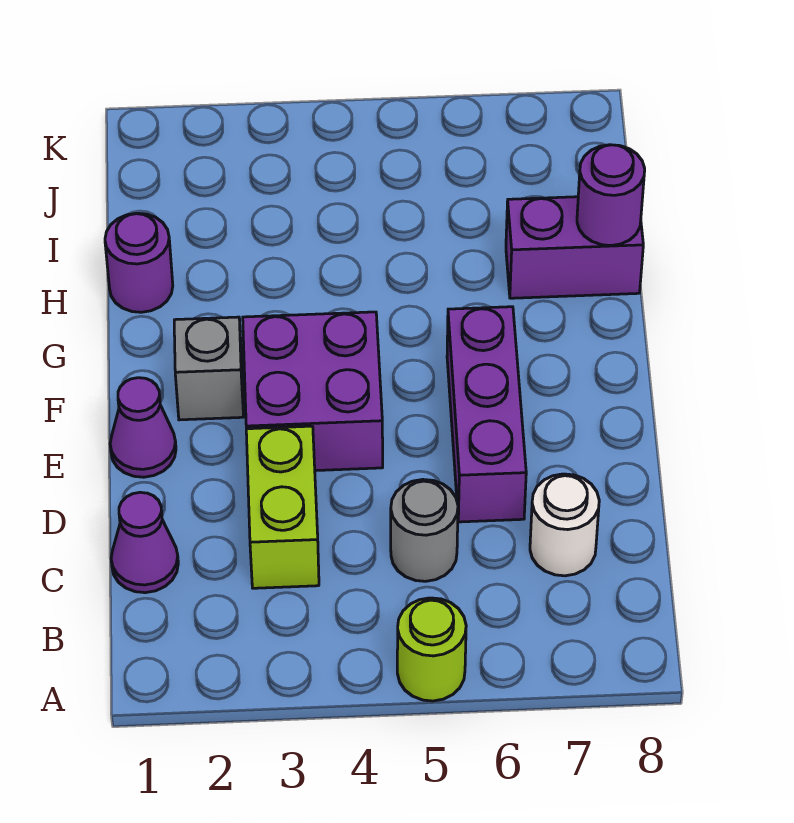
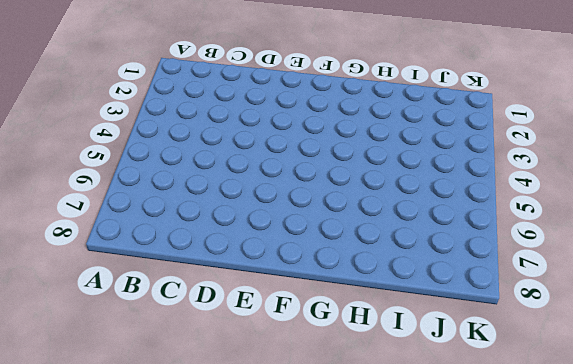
none -> lime 1x1 round brick [397,598,466,701]
none -> purple 1x1 cone [111,492,178,593]
none -> lime 1x2 brick [246,426,319,588]

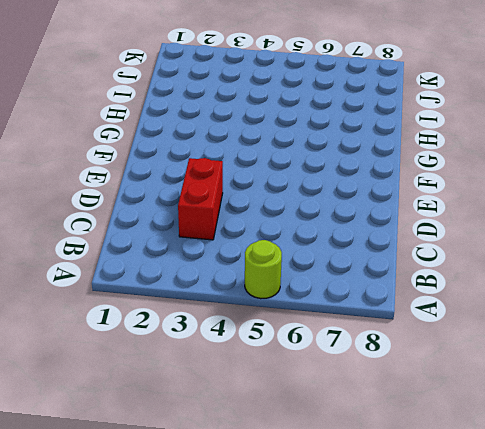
red 1x2 brick [178,158,223,240] -> lime 1x2 brick [246,426,319,588]
none -> purple 1x1 cone [111,492,178,593]
none -> grey 1x1 round brick [391,480,458,581]
none -> white 1x1 round brick [530,474,599,576]

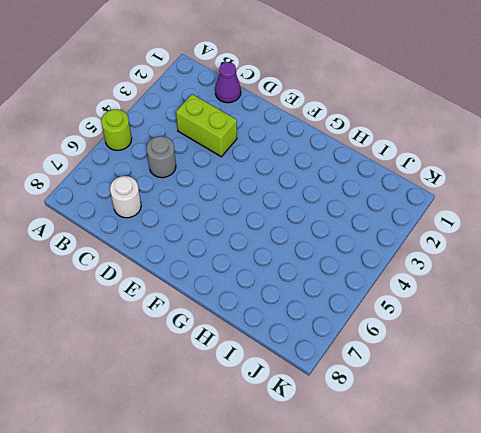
none -> purple 1x3 brick [447,307,526,522]
none -> purple 1x1 cone [110,378,176,477]
none -> purple 2x2 brick [243,312,383,471]

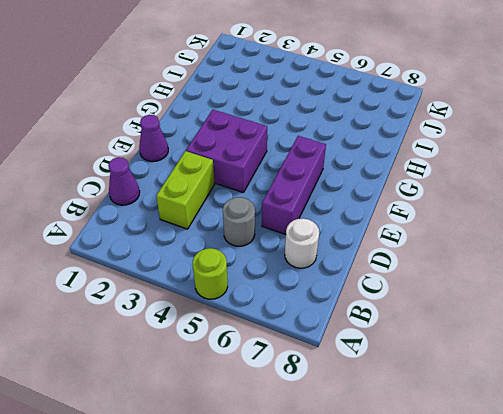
none -> grey 1x1 brick [174,317,244,420]
none -> purple 1x1 round brick [105,213,173,312]
none -> purple 1x2 brick [506,197,643,298]

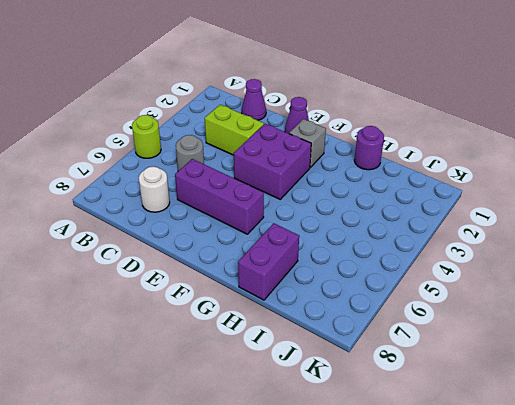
none -> purple 1x1 round brick [577,145,645,246]

